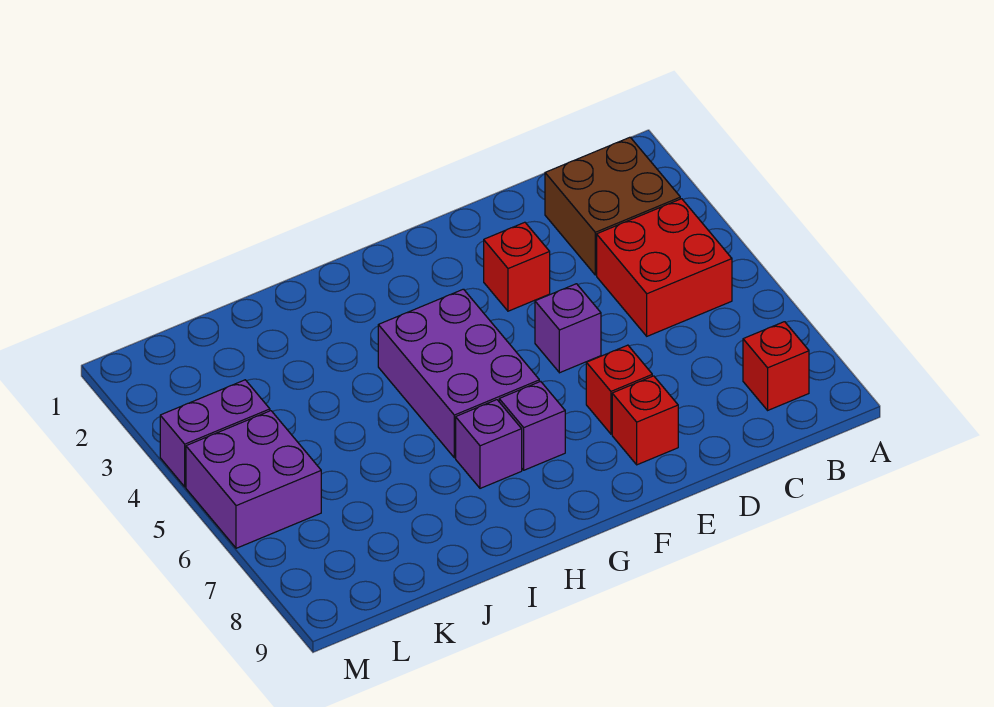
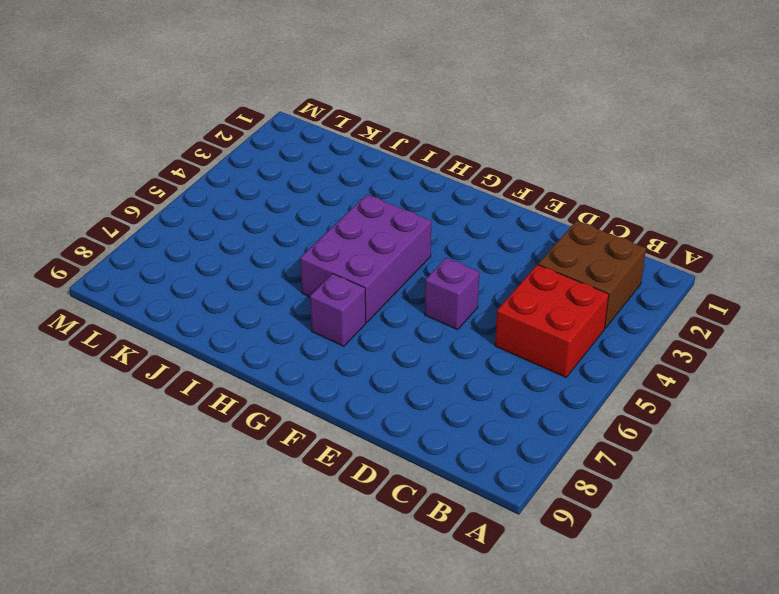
none -> red 1x1 brick [743,322,809,410]
none -> red 1x1 brick [484,222,550,311]
none -> red 1x1 brick [586,345,652,434]

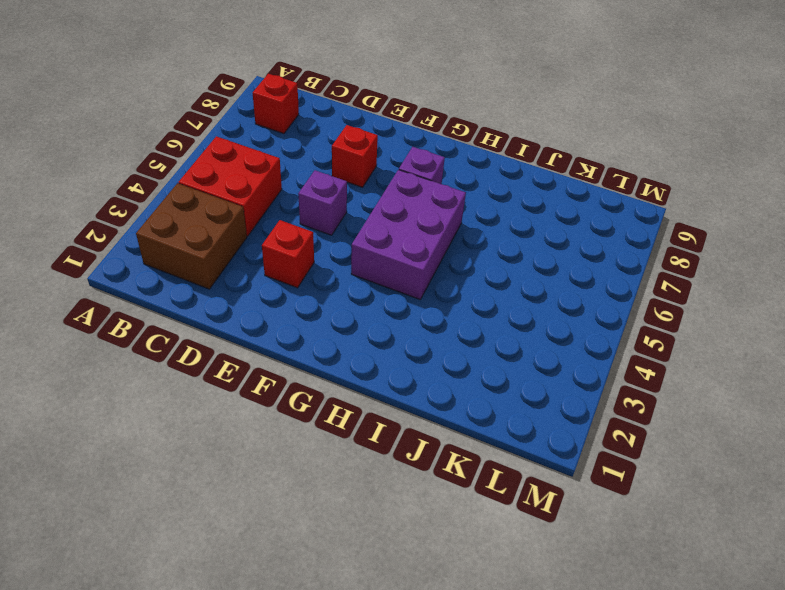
none -> red 1x1 brick [612,376,678,465]
none -> purple 1x1 brick [456,400,522,488]
none -> purple 1x2 brick [160,380,270,487]

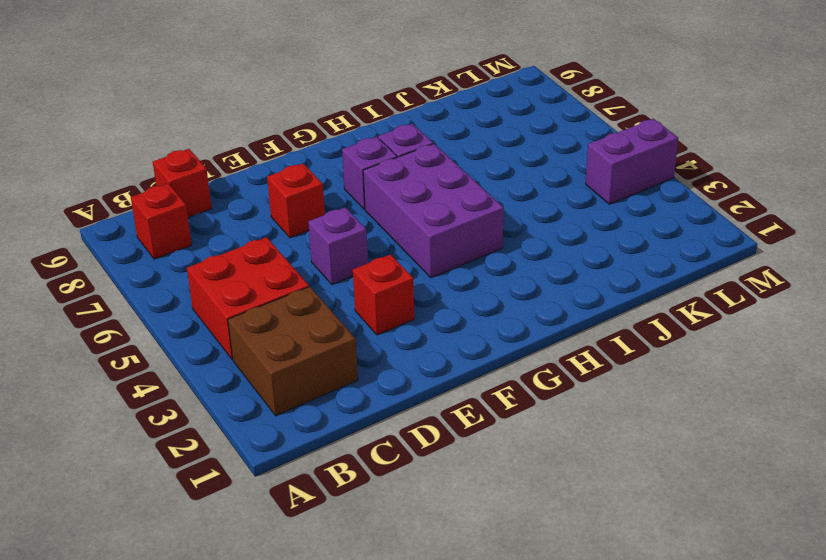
red 1x1 brick [153,149,212,217] -> red 1x1 brick moved to [612,376,678,465]
none -> purple 2x2 brick [186,411,321,548]

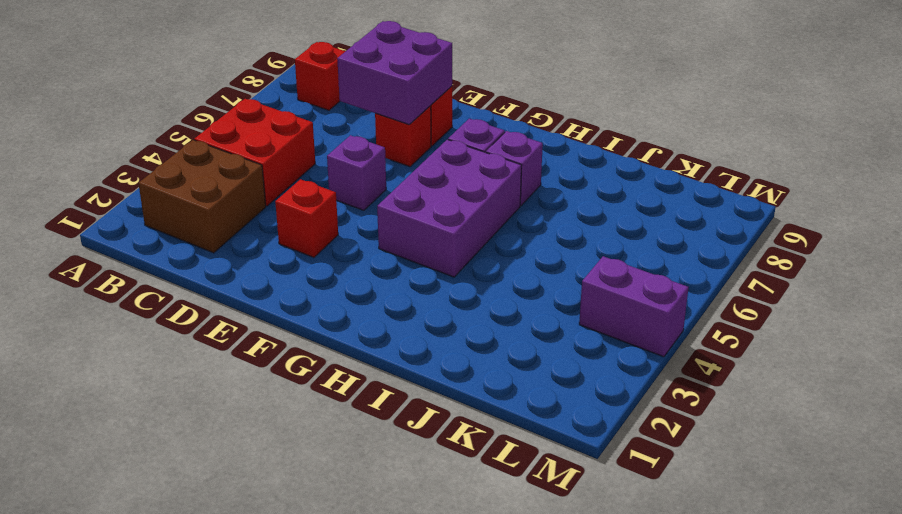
purple 2x2 brick [337,21,452,124] -> purple 2x2 brick moved to [186,411,321,548]

